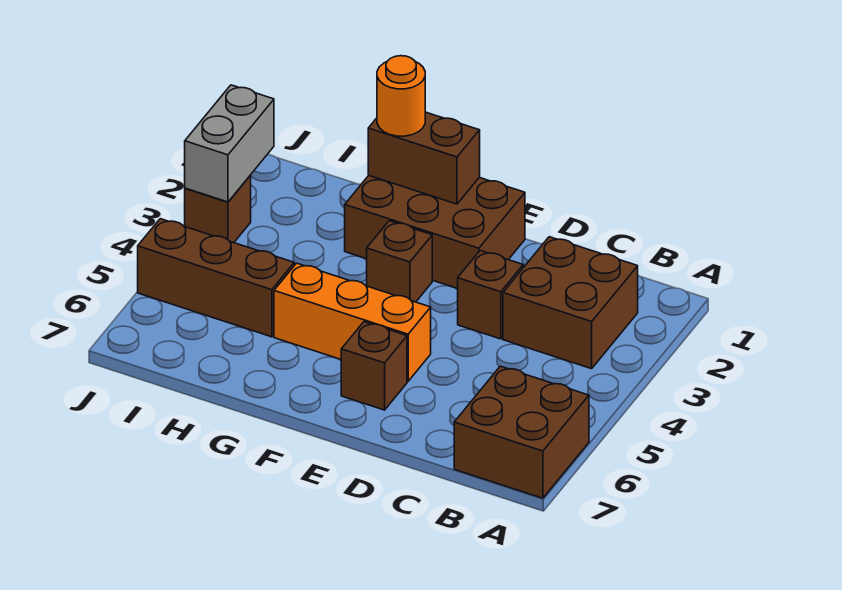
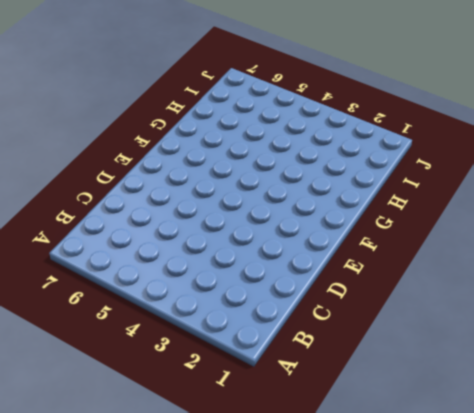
none -> brown 2x2 brick [454,366,589,498]
none -> brown 2x2 brick [503,237,638,369]
none -> brown 1x1 brick [458,251,523,339]

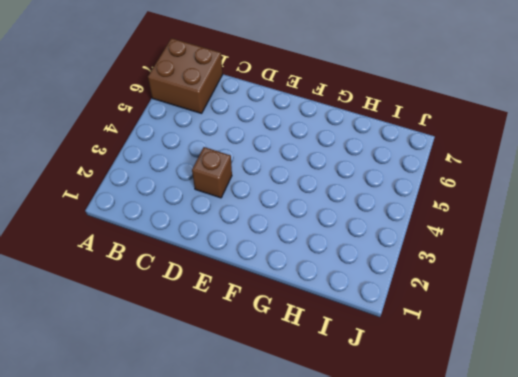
none -> brown 2x2 brick [503,237,638,369]
none -> brown 2x3 brick [345,176,525,289]
none -> orange 1x3 brick [274,263,431,381]

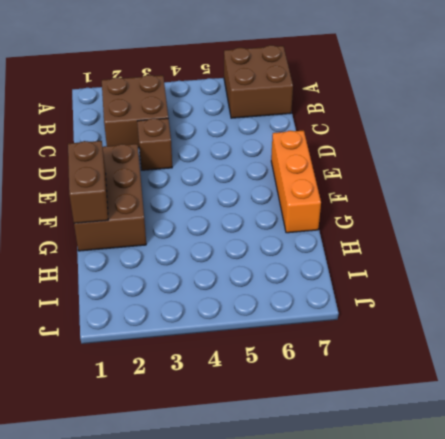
orange 1x3 brick [271,130,321,233] -> orange 1x3 brick moved to [274,263,431,381]
none -> brown 1x1 brick [341,322,407,410]
none -> brown 1x1 brick [367,221,432,302]
none -> brown 1x3 brick [138,219,294,337]

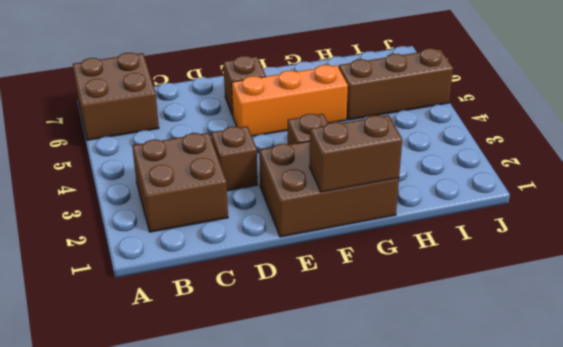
none -> brown 1x1 brick [185,175,251,243]
none -> grey 1x2 brick [185,85,274,202]
none -> orange 1x1 round brick [377,56,425,136]

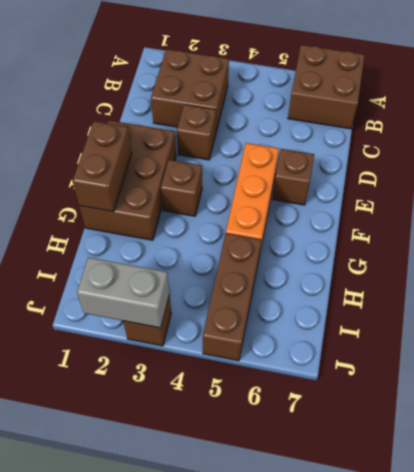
none -> orange 1x1 round brick [377,56,425,136]

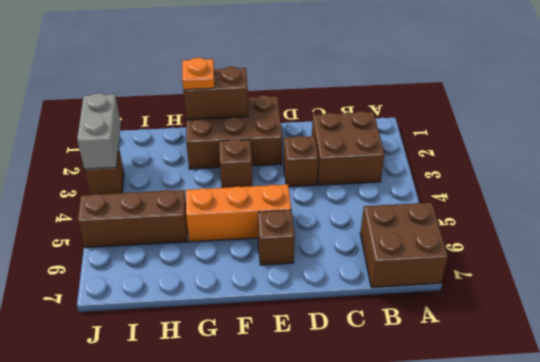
orange 1x1 plate [182,58,215,90] -> orange 1x1 round brick [377,56,425,136]

